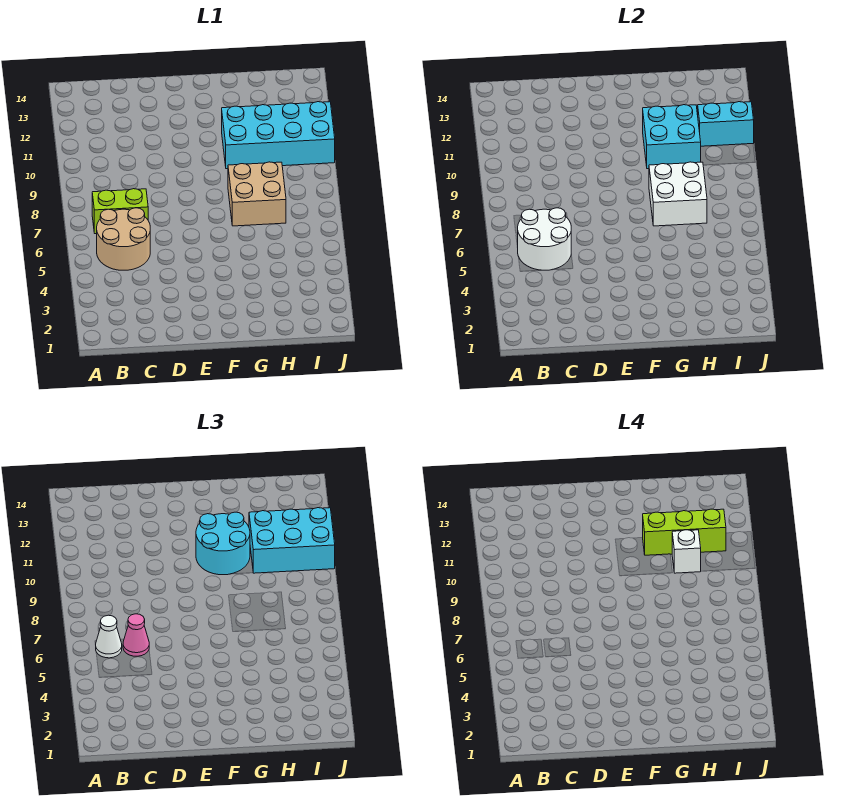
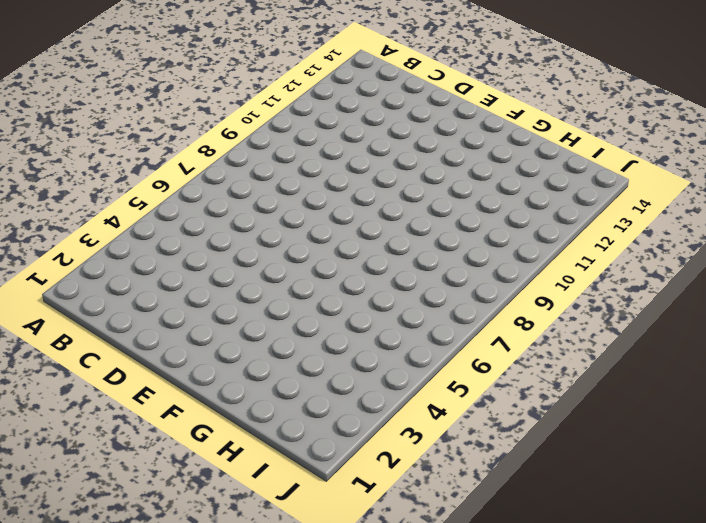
none -> tan 2x2 round brick [97,208,150,270]
none -> lime 1x2 brick [92,189,148,234]
none -> tan 2x2 brick [228,162,286,226]

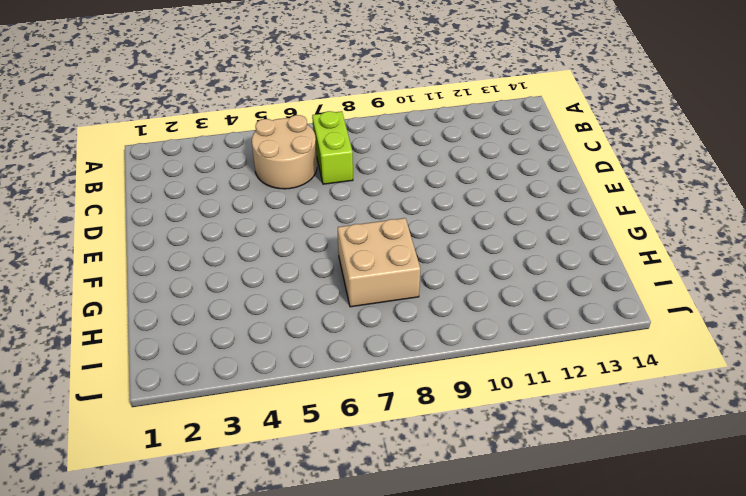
none -> cyan 2x4 brick [222,102,335,169]
none -> white 2x2 round brick [518,208,571,270]
none -> white 2x2 brick [649,162,707,226]

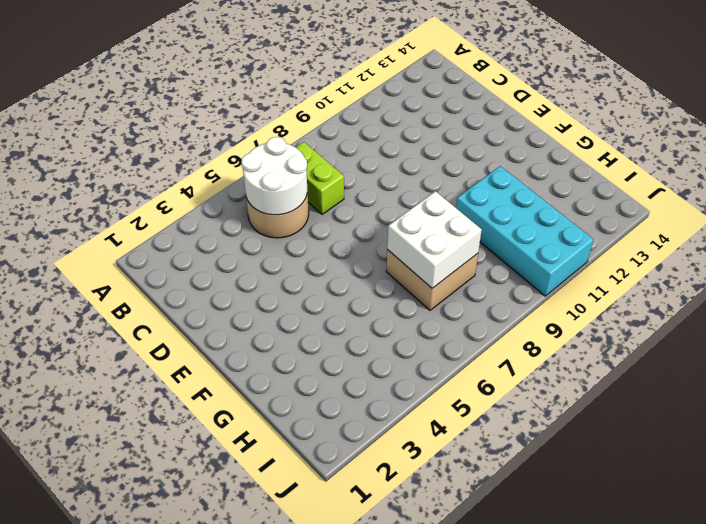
none -> cyan 2x2 brick [643,105,701,169]
none -> cyan 1x2 brick [698,102,754,146]
none -> white 1x1 cone [96,615,122,658]

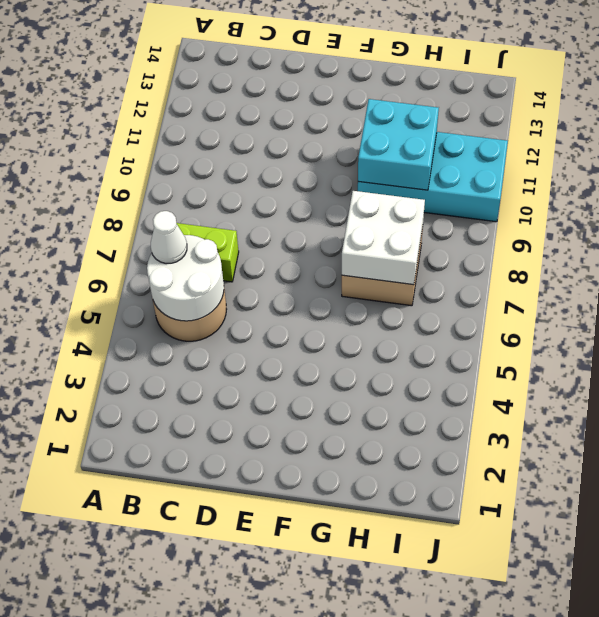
none -> cyan 1x2 brick [698,102,754,146]
none -> pink 1x1 cone [123,614,149,656]
none -> cyan 2x2 round brick [196,512,250,575]

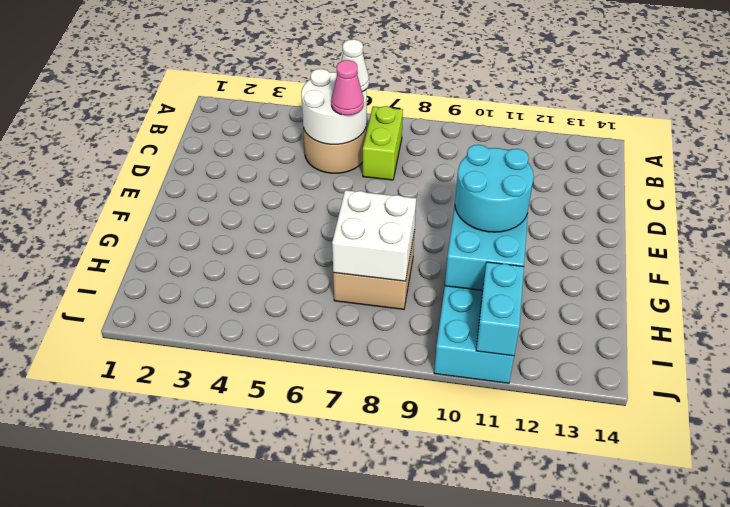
none -> cyan 2x3 brick [249,508,335,573]
none -> lime 1x3 brick [643,509,726,555]
none -> white 1x1 brick [672,530,701,573]

